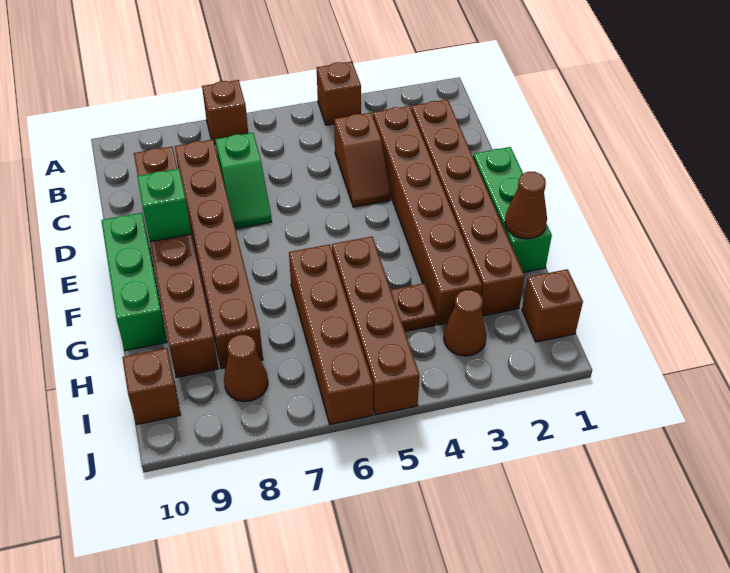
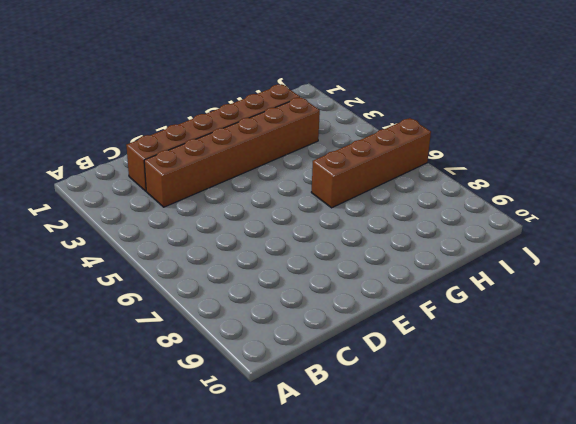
none -> brown 1x1 brick [317,62,361,125]
none -> brown 1x1 brick [202,80,248,144]
none -> brown 1x2 slope [334,113,391,207]

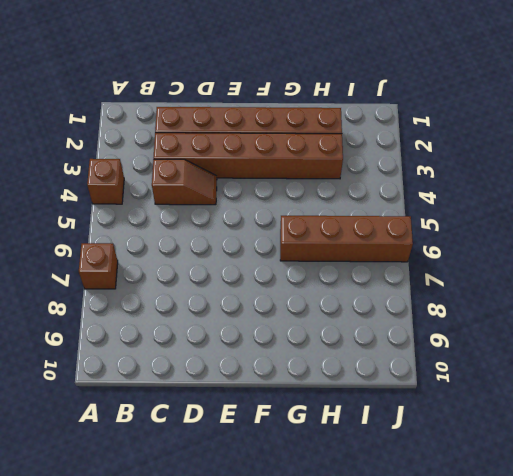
none -> green 1x2 slope [215,133,272,229]
none -> brown 1x6 brick [175,140,263,369]
none -> brown 1x6 brick [134,147,219,378]

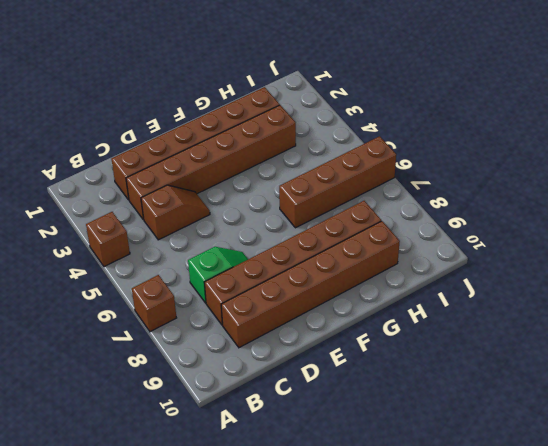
none -> green 1x3 brick [473,147,552,272]
none -> green 1x3 brick [101,213,167,351]
none -> brown 1x4 brick [332,237,420,415]

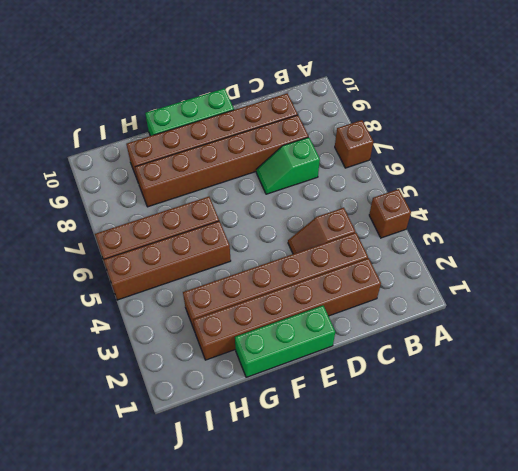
none -> brown 1x1 plate [391,283,437,331]
none -> brown 1x1 brick [522,269,583,342]
none -> brown 1x1 cone [444,290,486,356]

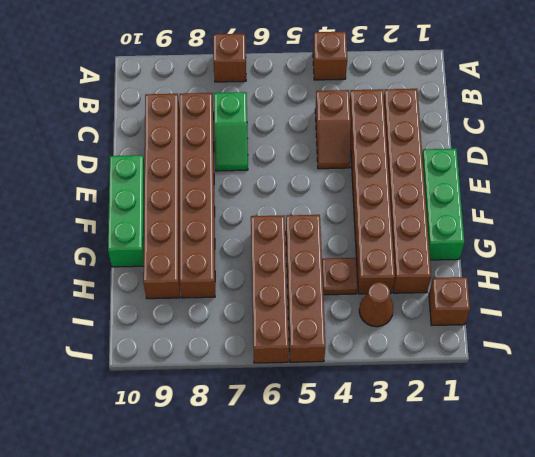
none -> brown 1x1 cone [224,335,268,402]
none -> brown 1x1 brick [122,348,180,425]
none -> green 1x1 brick [137,169,191,242]

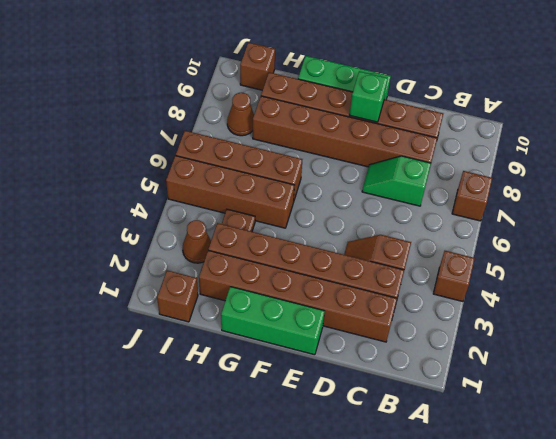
none -> brown 1x1 cone [505,172,547,239]

